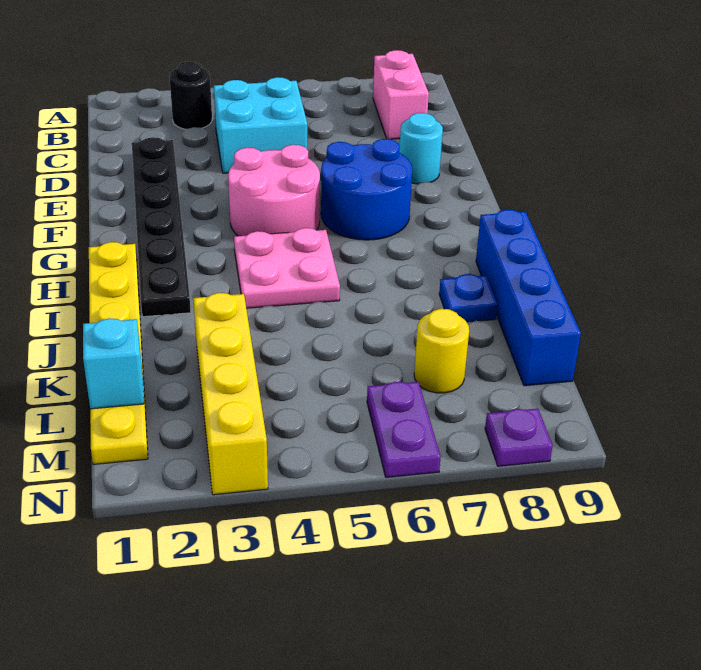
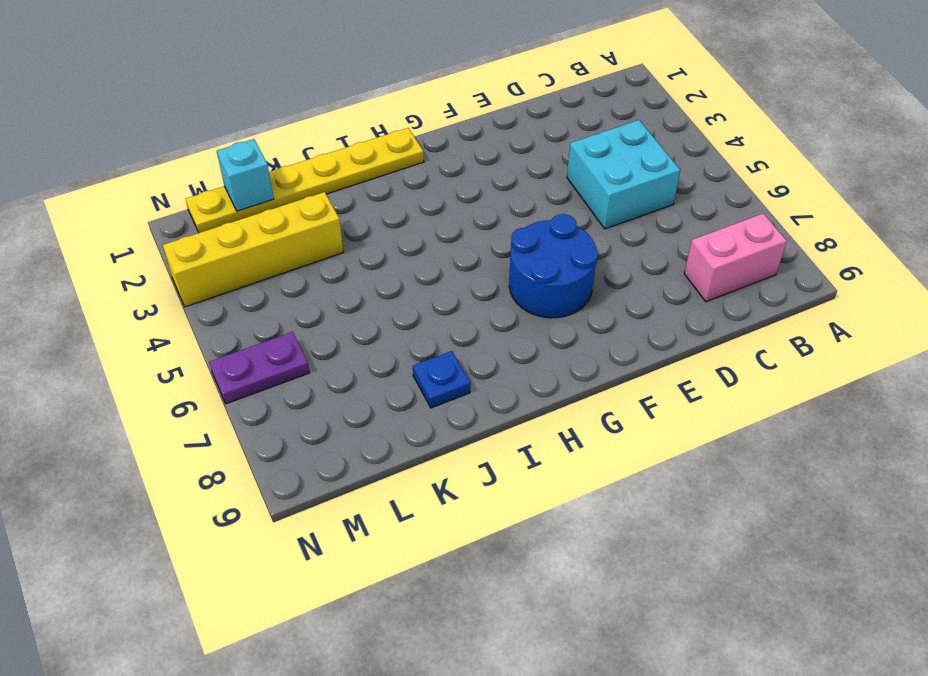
none -> black 1x1 round brick [170,62,212,129]
none -> black 1x6 plate [132,137,191,317]
none -> cyan 1x1 round brick [399,113,443,184]

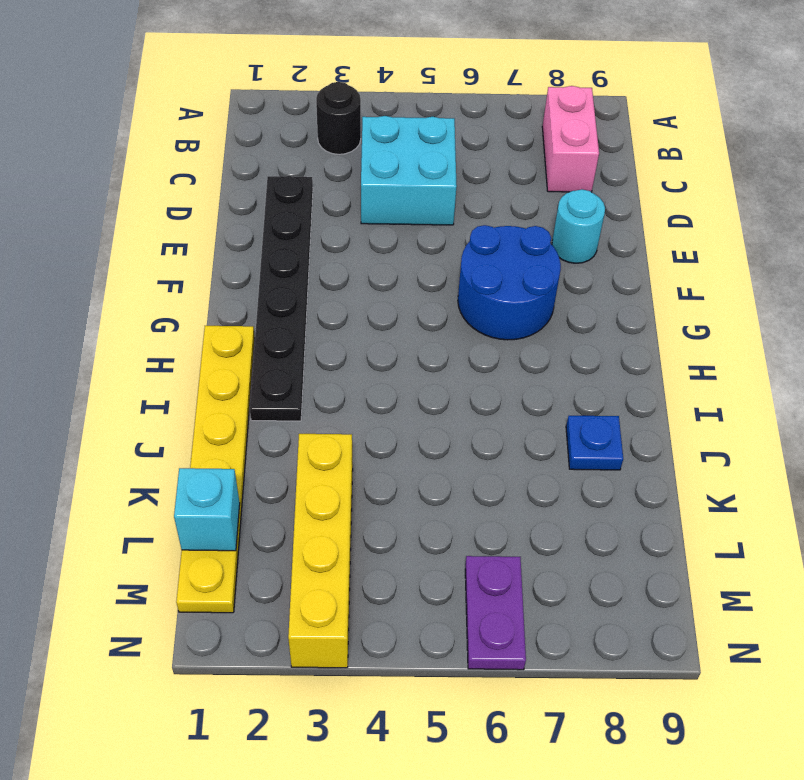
none -> pink 2x2 round brick [228,145,320,236]
none -> pink 2x2 plate [234,228,340,308]
none -> blue 1x4 brick [476,209,581,386]

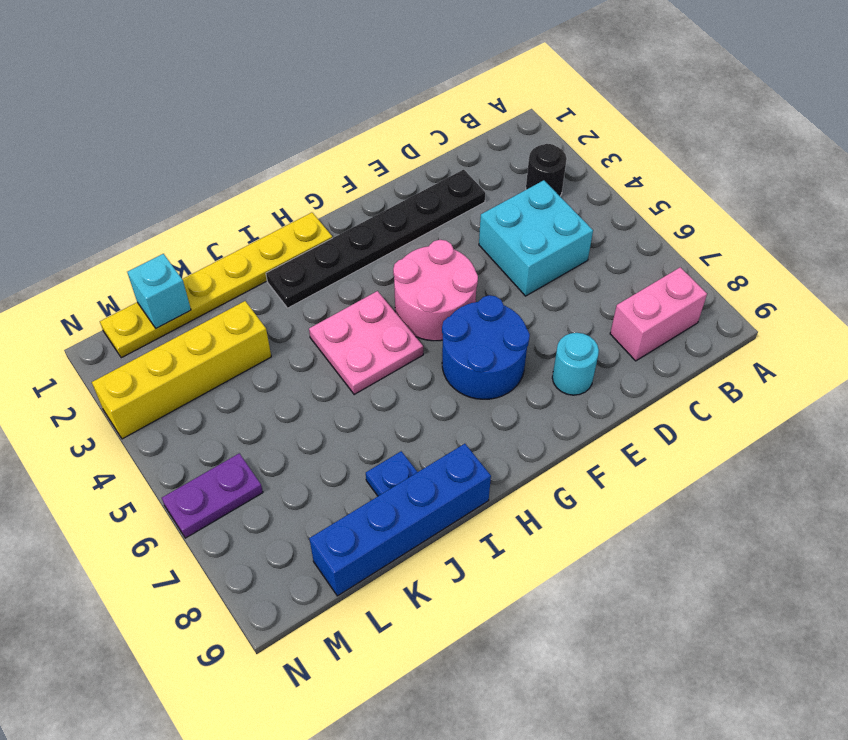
none -> yellow 1x1 round brick [414,309,469,393]
none -> purple 1x1 plate [485,409,553,466]

